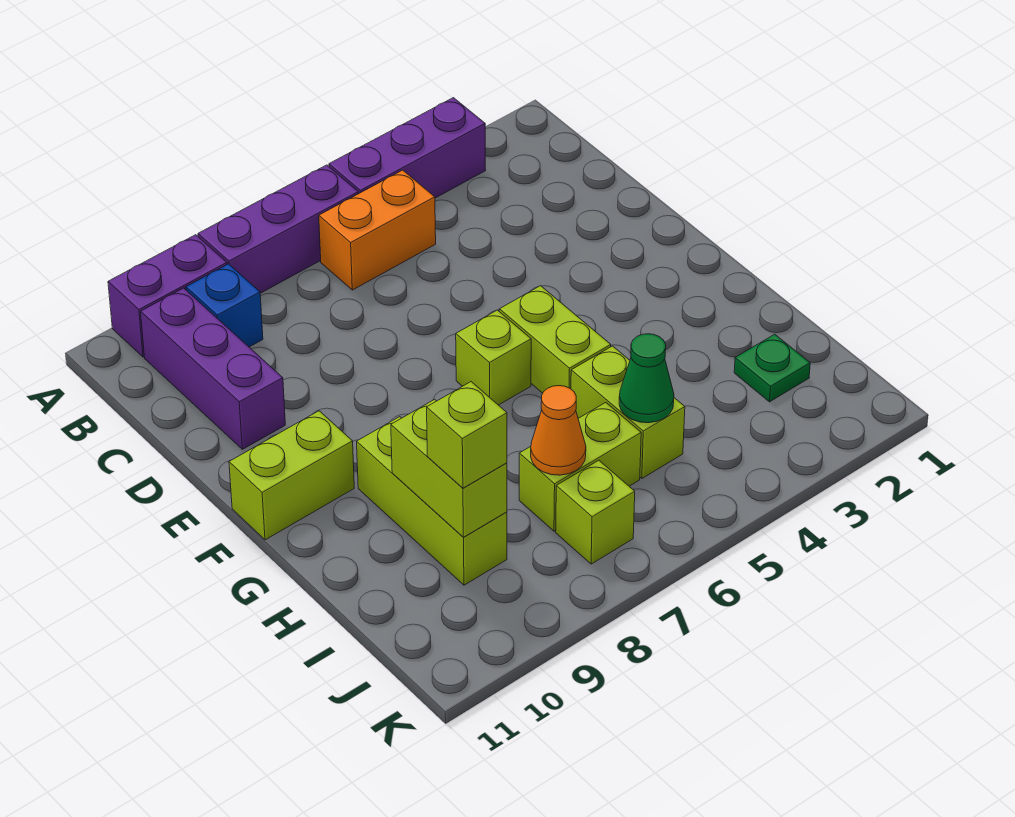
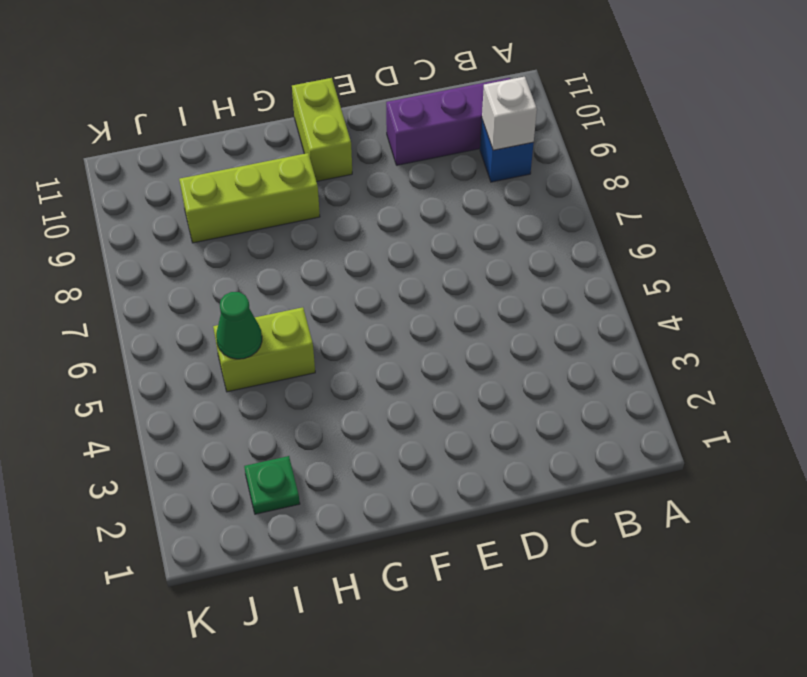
white 1x1 brick [482,77,537,150] -> none
none -> purple 1x3 brick [329,98,486,198]
none -> purple 1x3 brick [198,165,358,293]
none -> purple 1x2 brick [108,235,227,357]

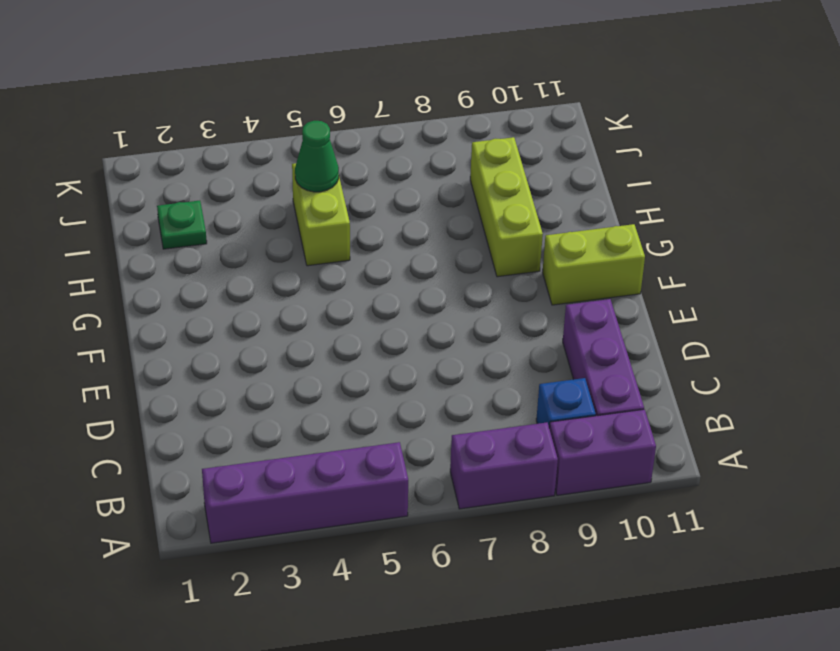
purple 1x4 brick [202,442,408,543] -> purple 1x3 brick [329,98,486,198]
purple 1x2 brick [450,423,558,509] -> purple 1x3 brick [198,165,358,293]
none -> orange 1x2 brick [319,170,436,290]
none -> lime 1x2 brick [499,286,611,393]
none -> lime 1x1 brick [456,310,531,405]

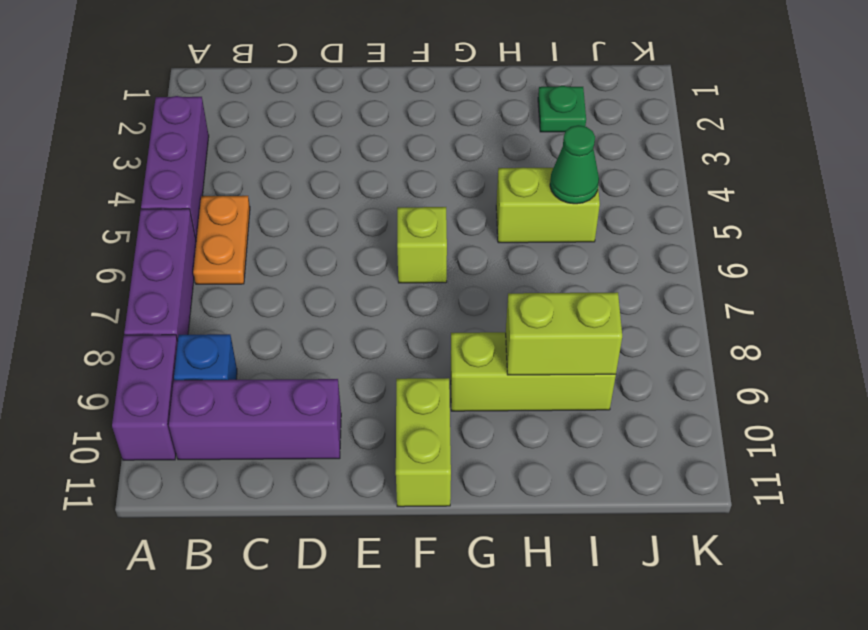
orange 1x2 plate [193,196,250,284] -> orange 1x2 brick [319,170,436,290]
none -> lime 1x2 brick [499,286,611,393]
none -> lime 1x2 brick [519,403,641,531]
none -> lime 1x1 brick [556,460,635,564]

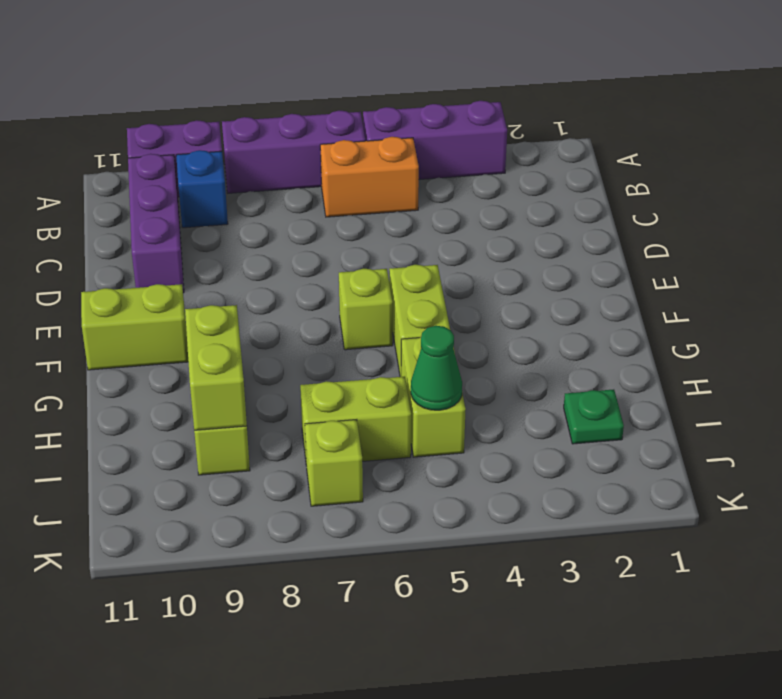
none -> orange 1x1 cone [531,386,586,475]
none -> lime 1x1 brick [427,382,507,488]

